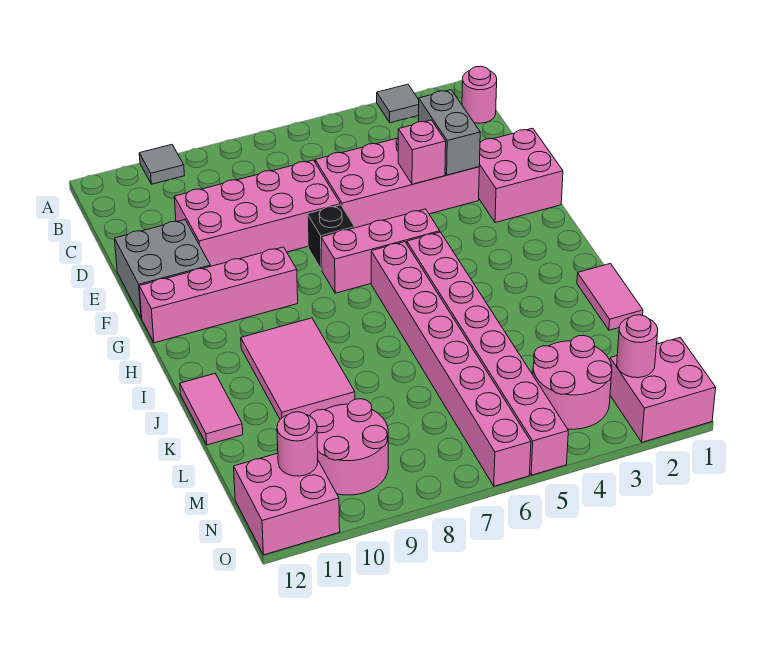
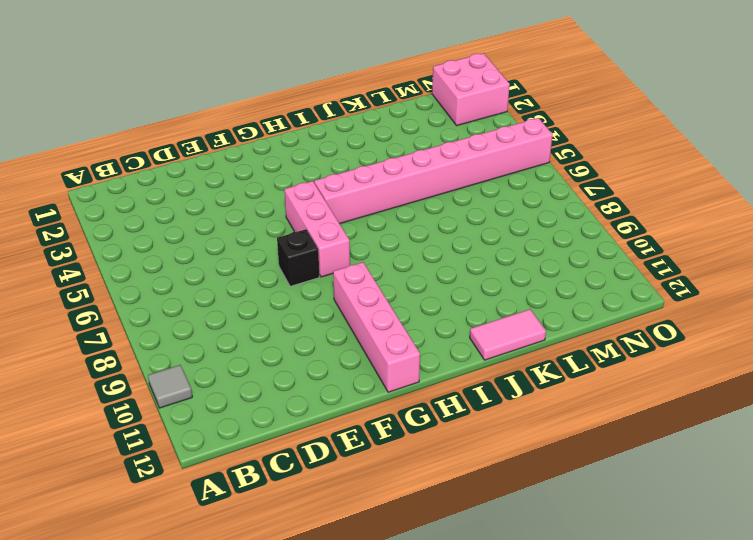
none -> grey 1x1 tile [377,84,419,123]
none -> pink 1x1 round brick [462,66,497,123]
none -> pink 2x4 brick [315,138,479,228]

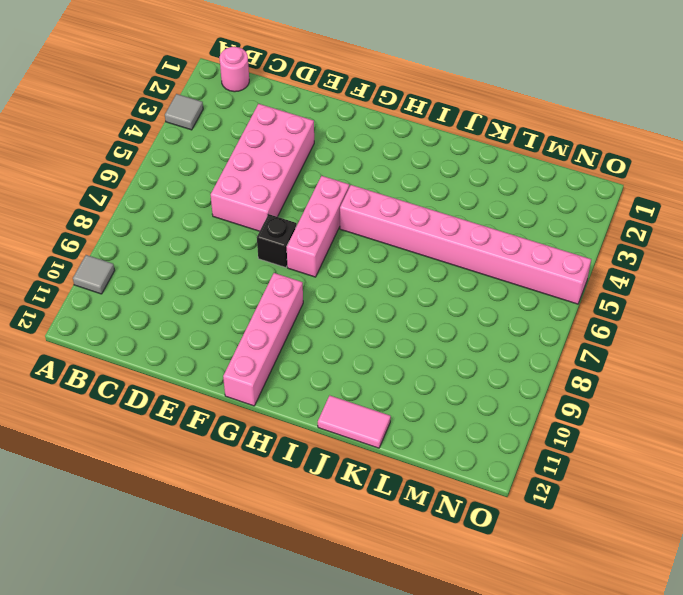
none -> pink 2x4 brick [174,160,340,266]
none -> pink 2x2 brick [479,128,563,223]
none -> grey 2x2 brick [115,220,211,318]

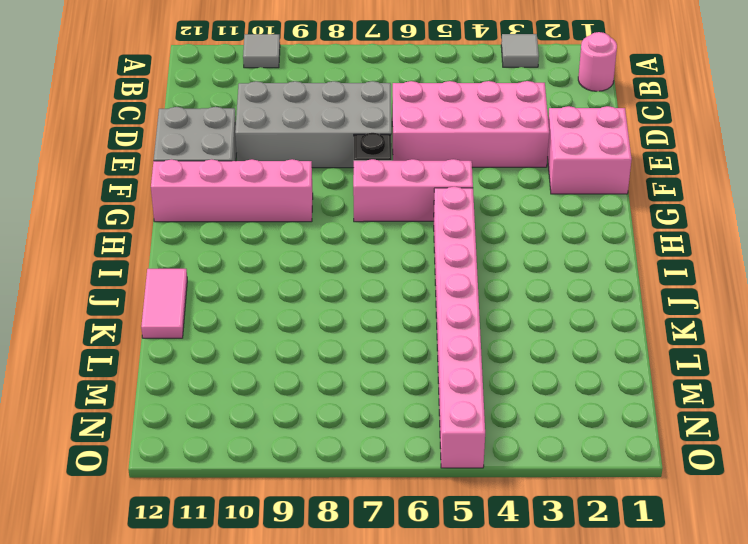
grey 2x4 brick [235,81,391,168] -> pink 2x4 brick [174,160,340,266]
none -> pink 1x8 brick [371,242,531,486]
none -> pink 2x3 tile [241,318,355,419]
none -> pink 1x2 tile [577,264,643,330]

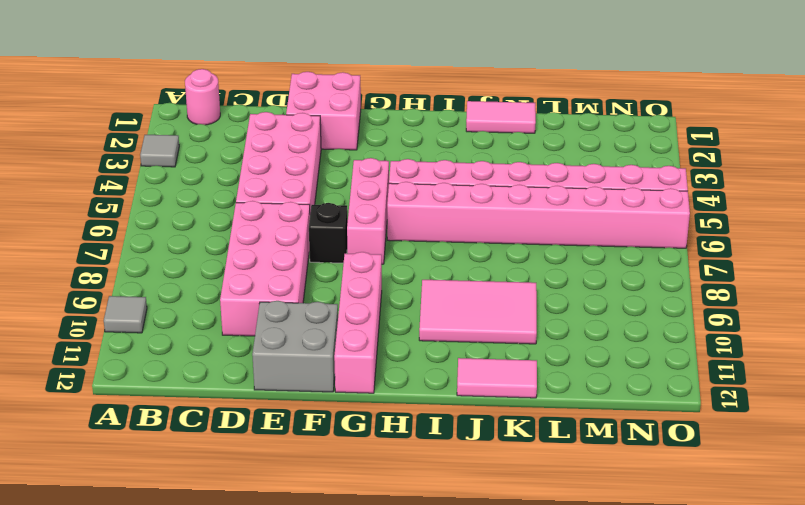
none -> pink 2x2 round brick [533,335,612,429]
none -> pink 2x2 round brick [310,399,388,495]
none -> pink 2x2 brick [610,337,716,442]

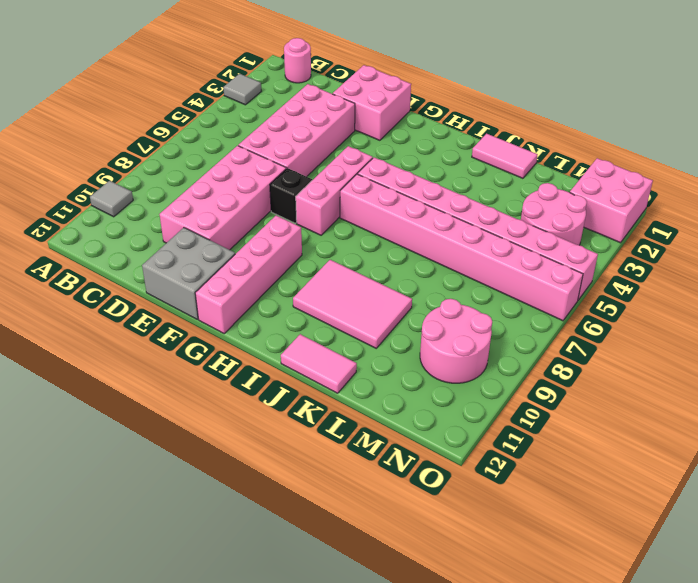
none -> pink 2x2 brick [234,453,340,555]
none -> grey 1x2 brick [419,90,480,175]
none -> pink 1x1 brick [398,120,446,184]

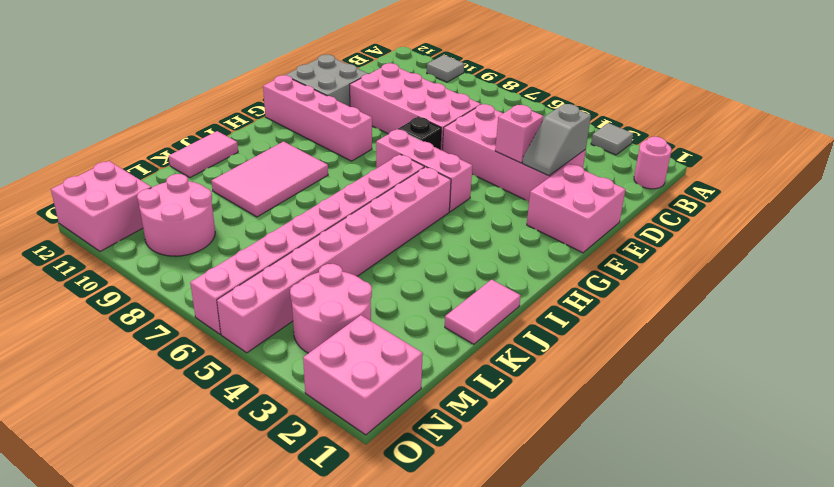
grey 1x2 slope [522,104,591,176] -> grey 1x2 brick [419,90,480,175]
none -> pink 1x1 round brick [617,315,658,378]
none -> pink 1x1 round brick [277,412,318,476]

